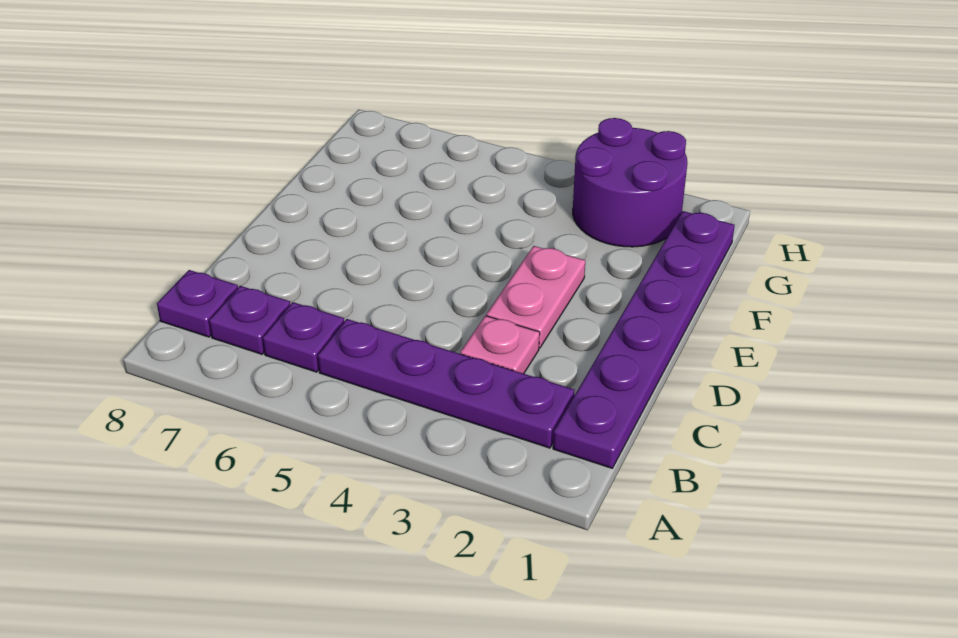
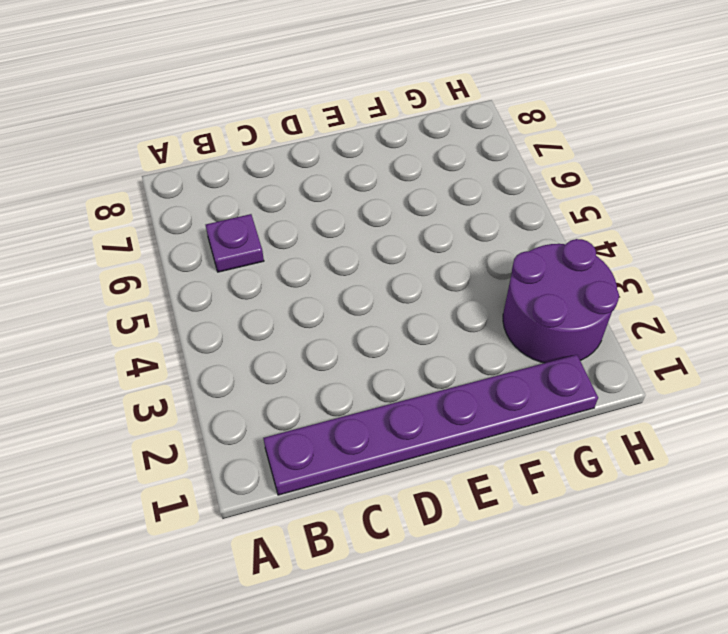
none -> purple 1x4 plate [318,319,575,448]
none -> purple 1x1 plate [209,286,290,354]

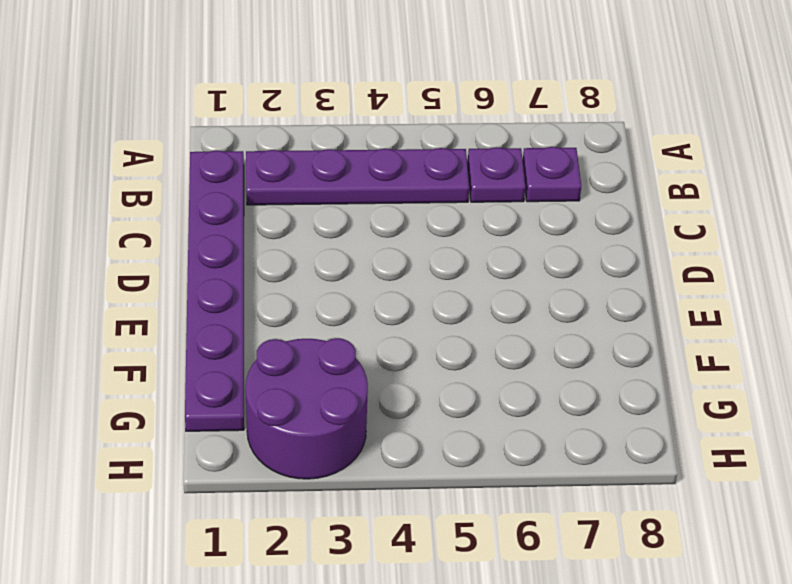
none -> purple 1x1 plate [157,270,238,337]
none -> pink 1x1 plate [460,316,540,374]

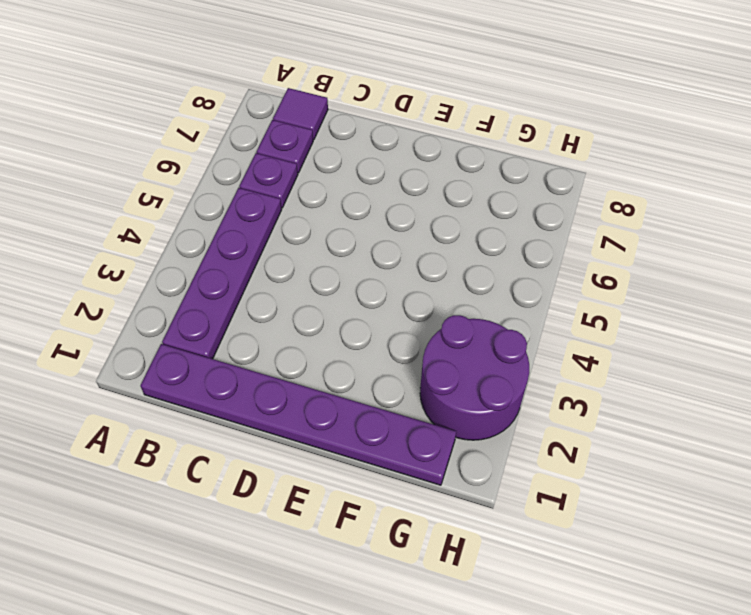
purple 1x1 tile [273,88,328,140] -> purple 1x1 plate [157,270,238,337]
none -> pink 1x1 plate [460,316,540,374]
none -> pink 1x2 plate [486,246,585,348]

